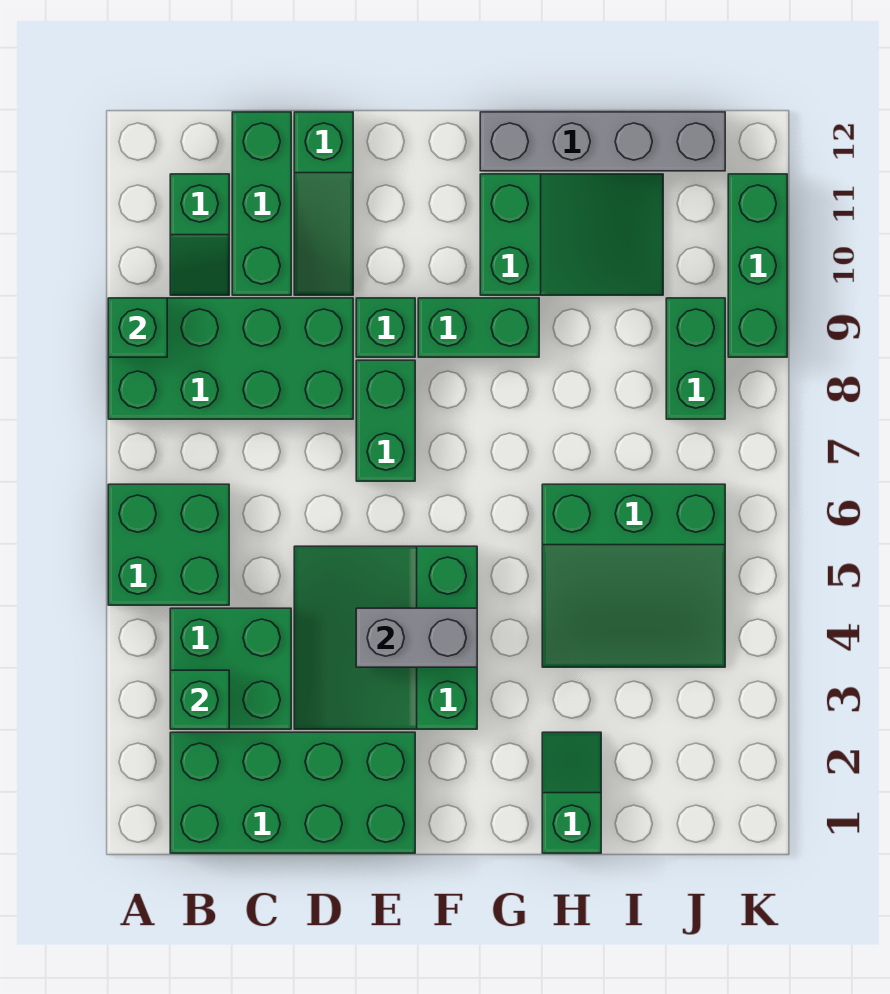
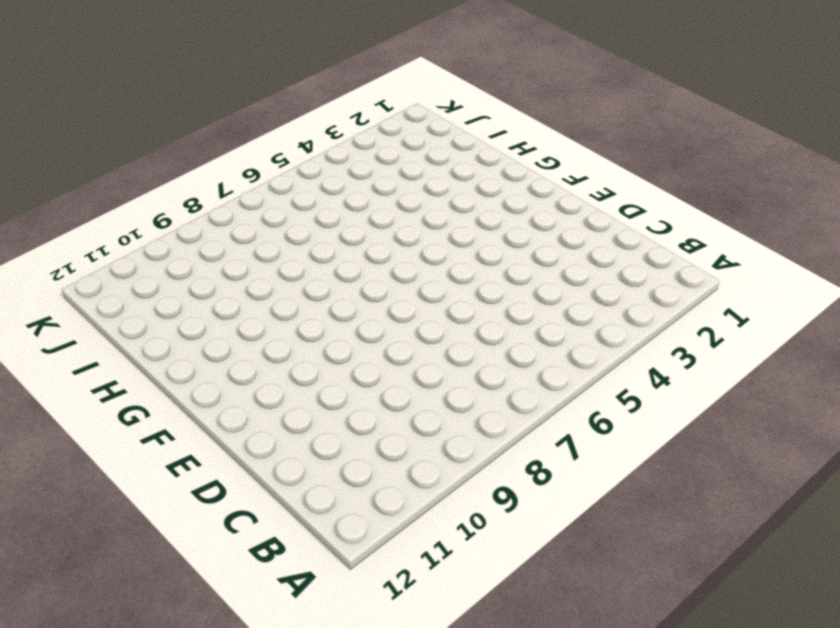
none -> green 2x2 brick [108,484,229,605]
none -> green 2x4 brick [108,298,353,419]
none -> green 2x4 brick [170,732,415,853]

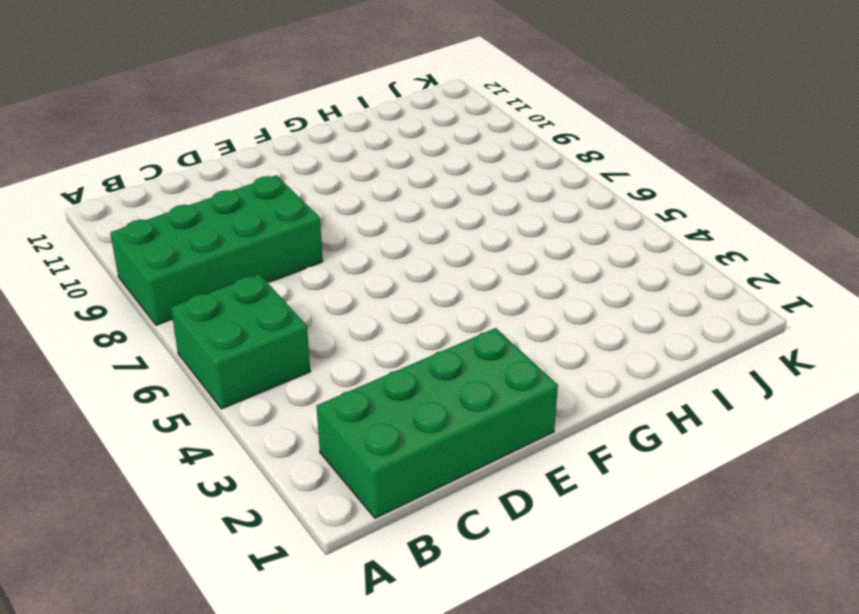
none -> green 2x2 brick [170,608,291,729]
none -> green 1x2 slope [170,174,229,295]
none -> green 1x3 brick [232,112,291,295]

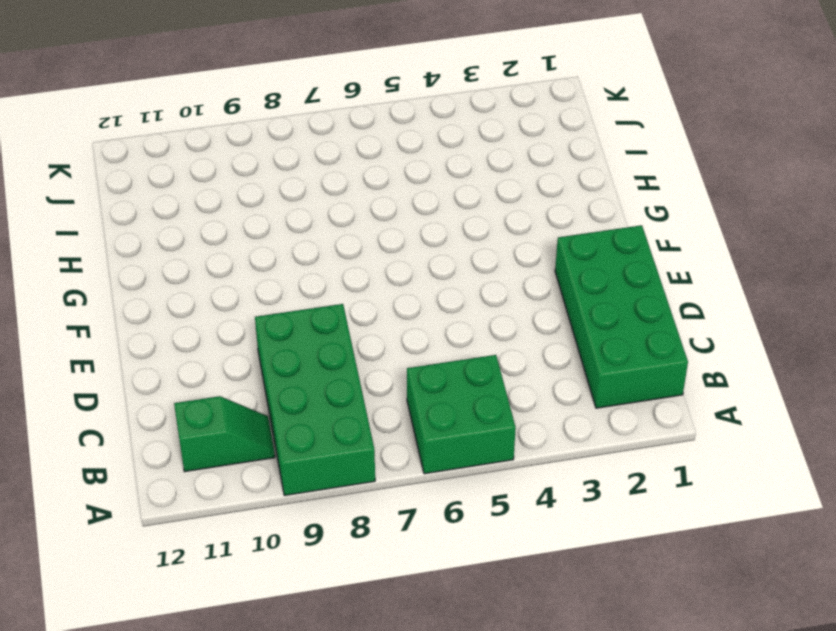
none -> green 2x2 brick [170,608,291,729]
none -> green 1x3 brick [232,112,291,295]
none -> green 3x3 slope [294,546,477,729]

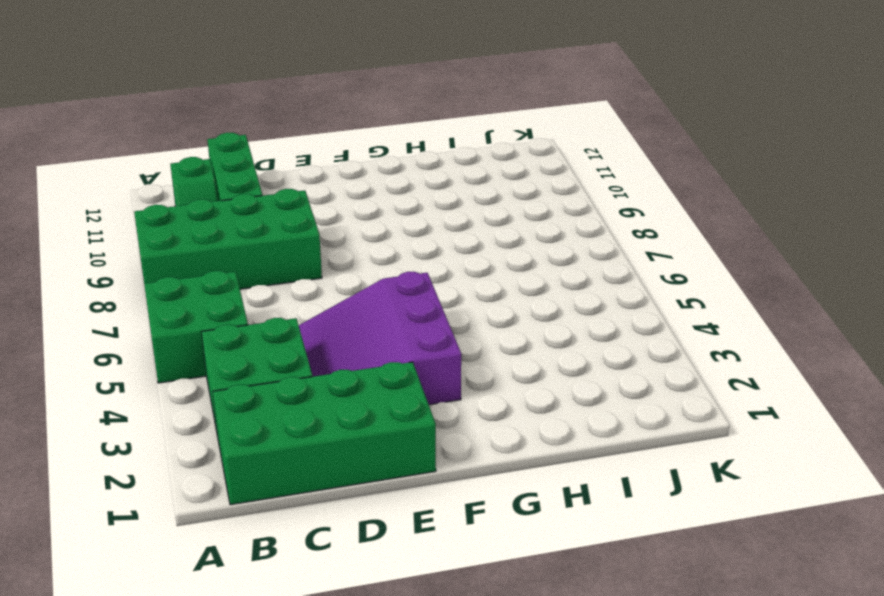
purple 3x3 slope [299,272,461,405] -> green 3x3 slope [294,546,477,729]
none -> green 1x3 slope [294,112,353,295]
none -> green 1x2 brick [356,360,415,481]
none -> green 1x1 brick [356,298,415,357]

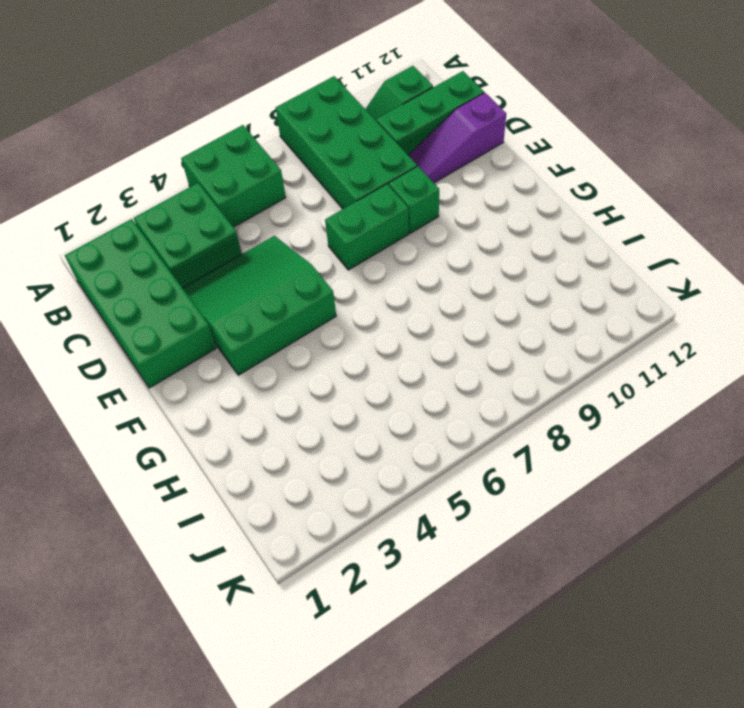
purple 1x3 slope [408,93,506,183] -> green 1x3 slope [294,112,353,295]
none -> green 1x2 brick [418,298,539,357]
none -> green 2x3 slope [480,174,663,295]
none -> grey 1x4 brick [480,112,725,171]

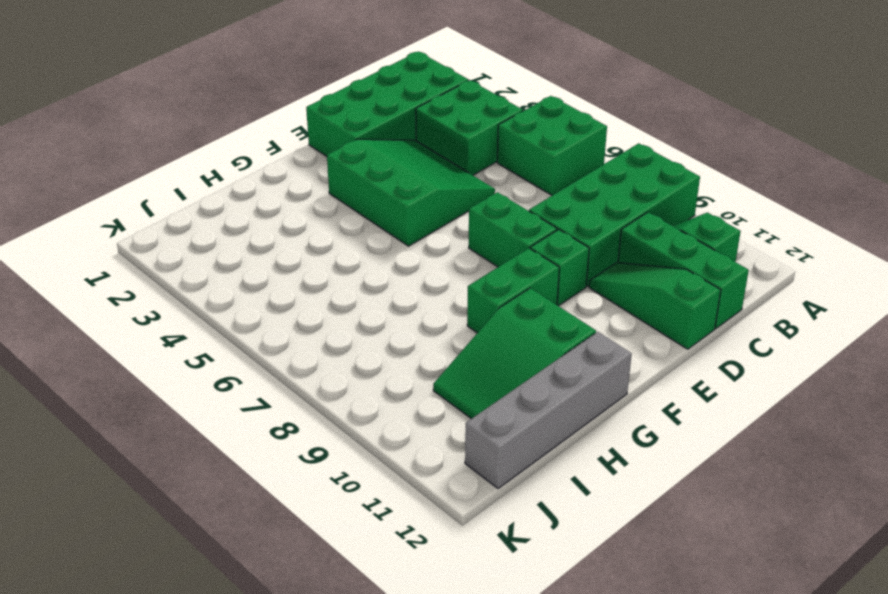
none -> green 1x2 slope [542,732,601,853]
none -> green 3x3 slope [542,484,725,667]
none -> green 1x2 brick [666,298,725,419]

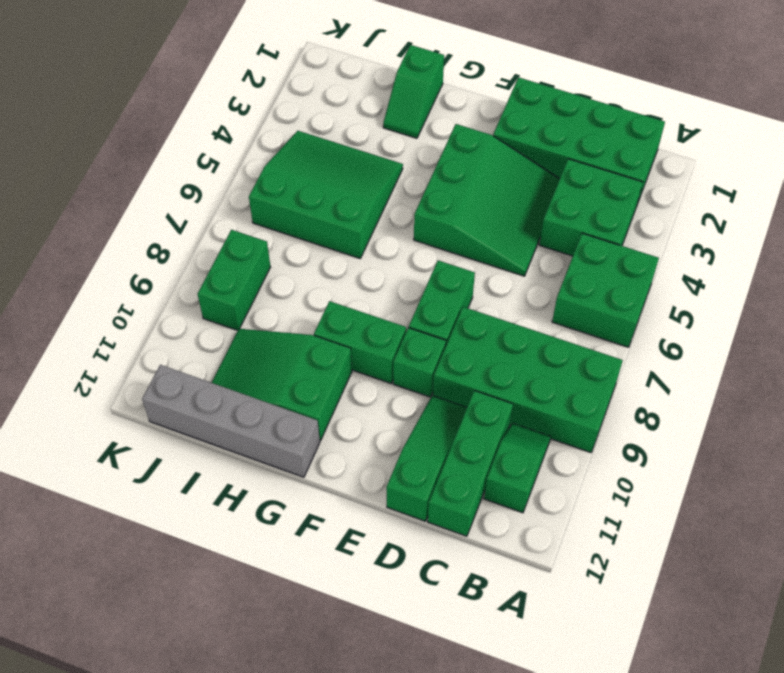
none -> green 1x3 brick [728,174,787,357]
none -> green 1x1 brick [108,298,167,357]
none -> green 1x1 brick [170,670,229,729]

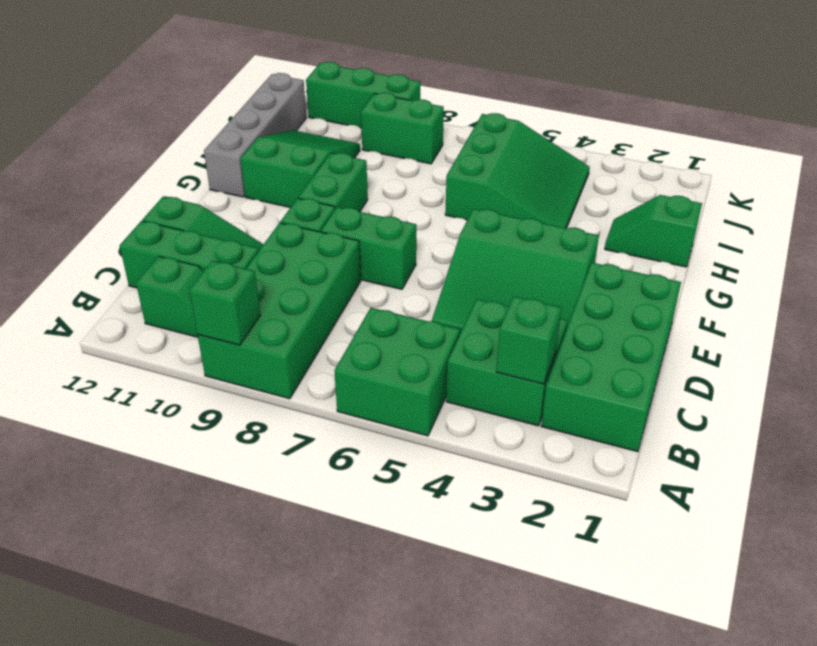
none -> grey 1x2 brick [356,608,477,667]

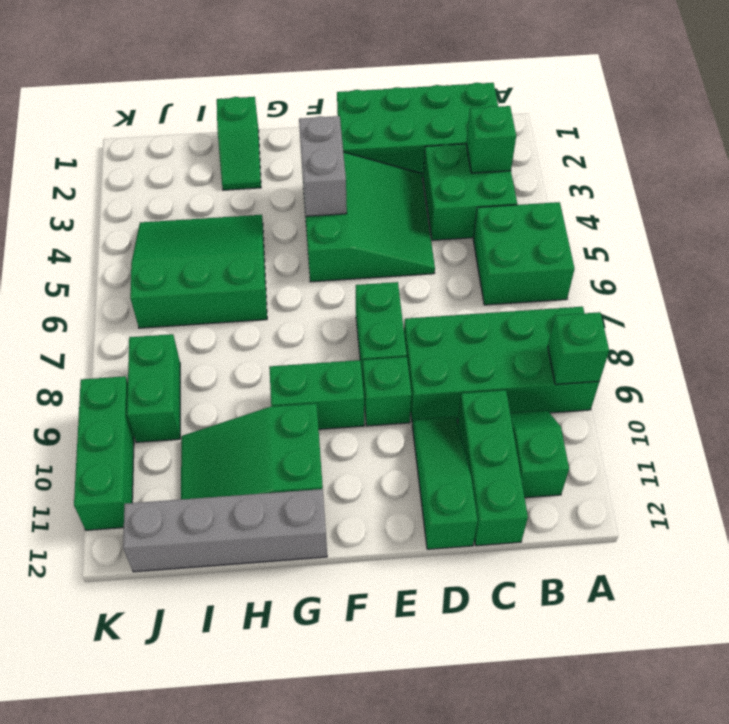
grey 1x2 brick [299,116,347,216] -> grey 1x2 brick turned to [356,608,477,667]

